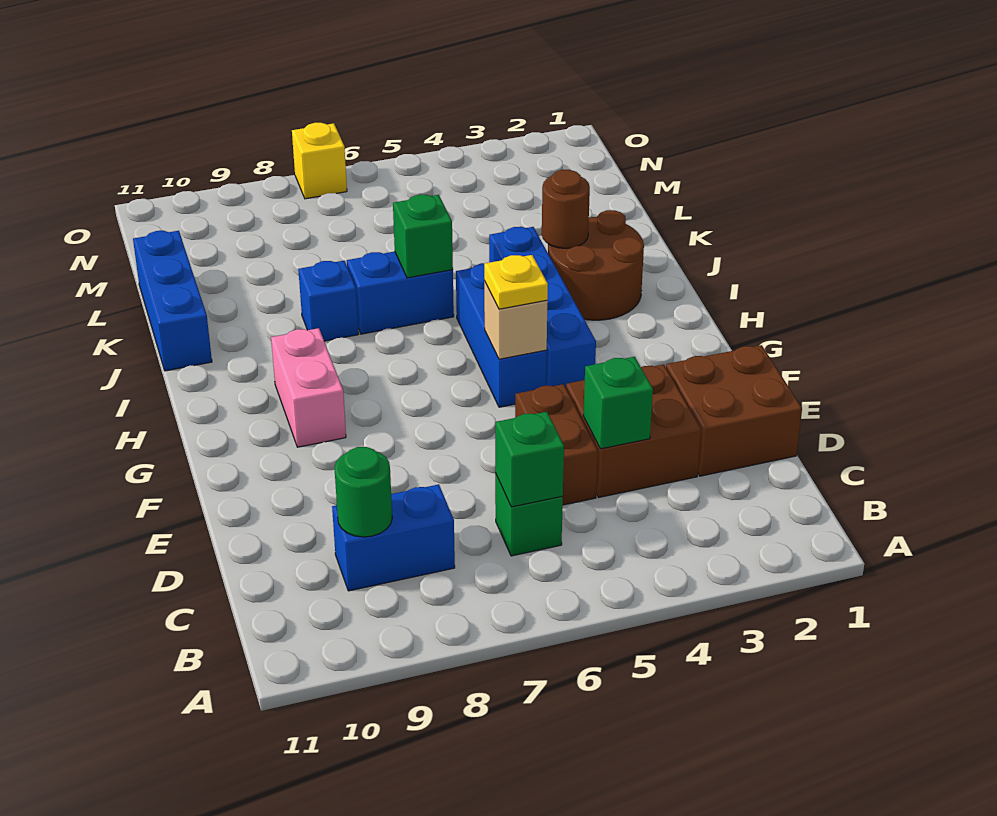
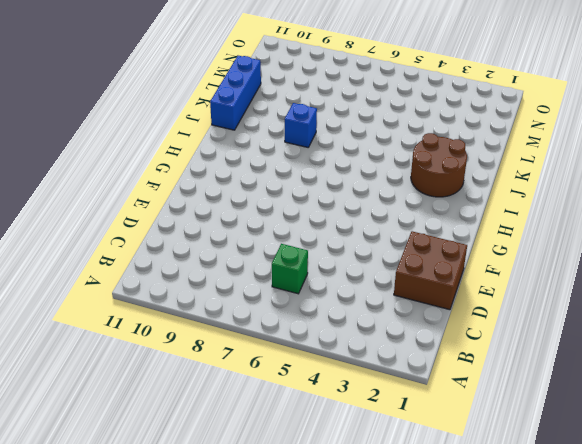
none -> blue 1x2 brick [332,484,455,591]
none -> brown 2x2 brick [566,364,701,498]
none -> brown 1x2 brick [515,384,598,505]

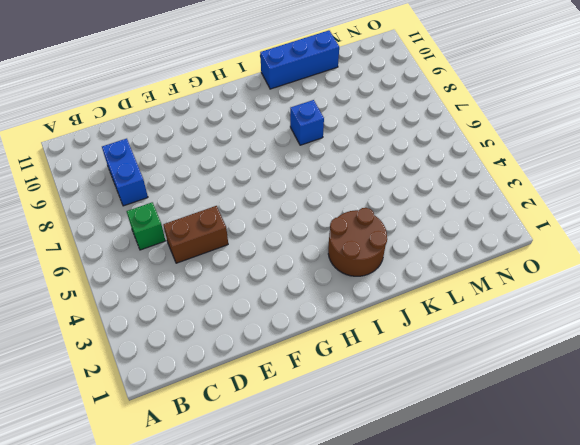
none -> brown 2x2 brick [666,345,802,476]
none -> brown 2x2 brick [566,364,701,498]
none -> blue 1x4 brick [489,227,596,387]

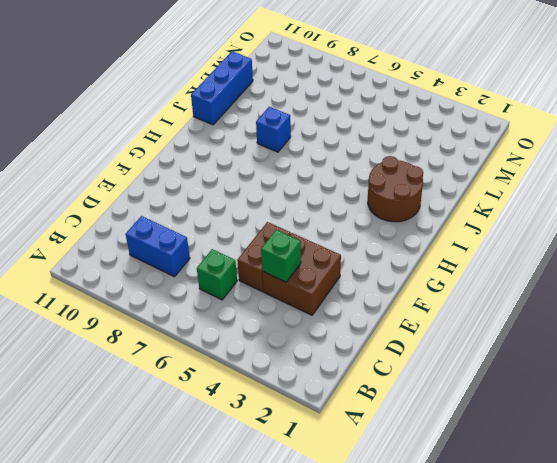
none -> brown 2x2 brick [666,345,802,476]
none -> blue 1x4 brick [489,227,596,387]
none -> blue 1x3 brick [456,263,547,407]

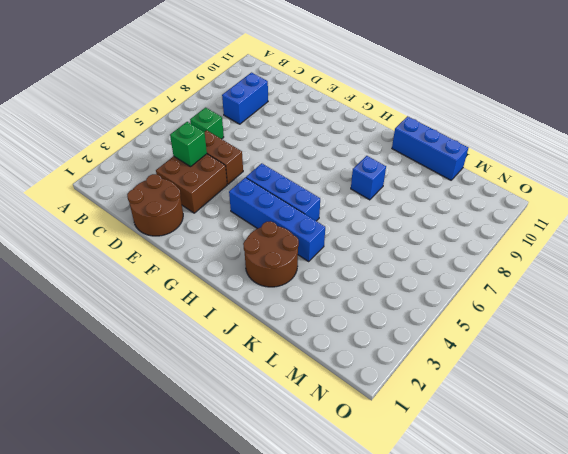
brown 2x2 round brick [127,174,183,236] -> brown 2x2 brick [666,345,802,476]
none -> pink 1x2 brick [271,328,346,447]
none -> blue 1x2 brick [347,252,454,334]
none -> yellow 1x1 brick [292,123,347,199]

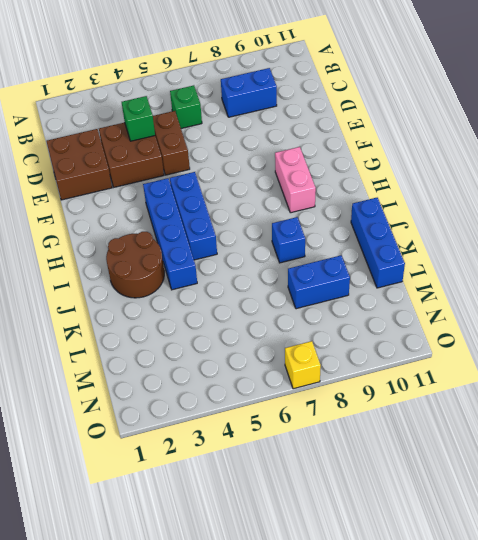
blue 1x2 brick [288,255,350,309] -> blue 1x2 brick moved to [347,252,454,334]
none -> green 1x1 brick [495,412,564,507]
none -> green 1x1 round brick [334,447,392,537]
none -> tan 1x1 brick [484,281,548,359]

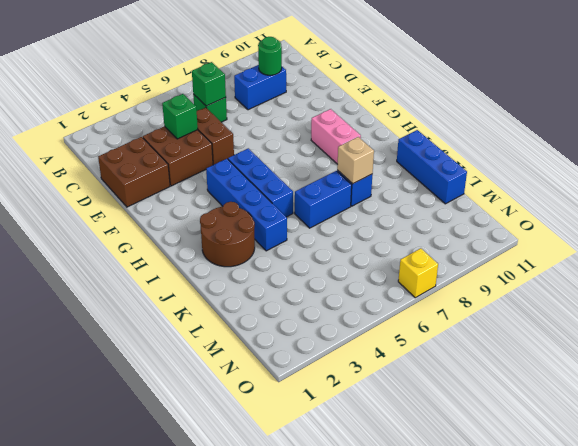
tan 1x1 brick [337,137,374,184] -> tan 1x1 brick moved to [484,281,548,359]
none -> brown 1x1 round brick [542,170,590,248]
none -> green 1x1 brick [393,195,453,278]
none -> yellow 1x1 plate [484,255,548,309]

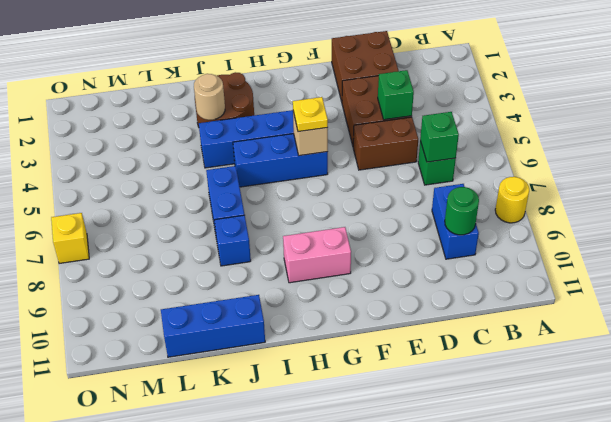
yellow 1x1 round brick [495,177,529,223] -> none
tan 1x1 round brick [194,74,225,120] -> brown 1x1 round brick [542,170,590,248]
none -> green 1x1 brick [393,195,453,278]

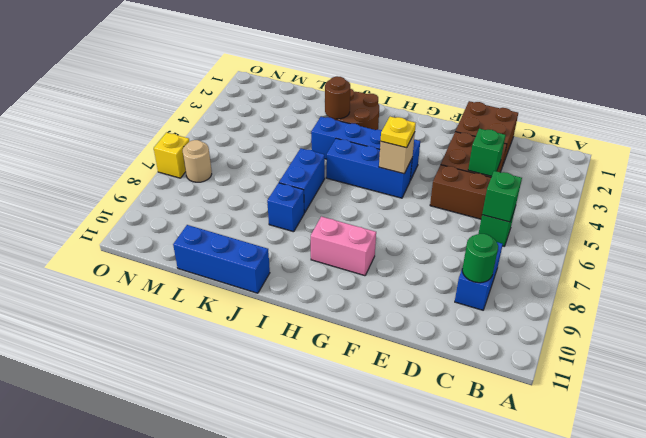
tan 1x1 round brick [183,140,212,182] -> none
none -> green 1x1 brick [393,195,453,278]

